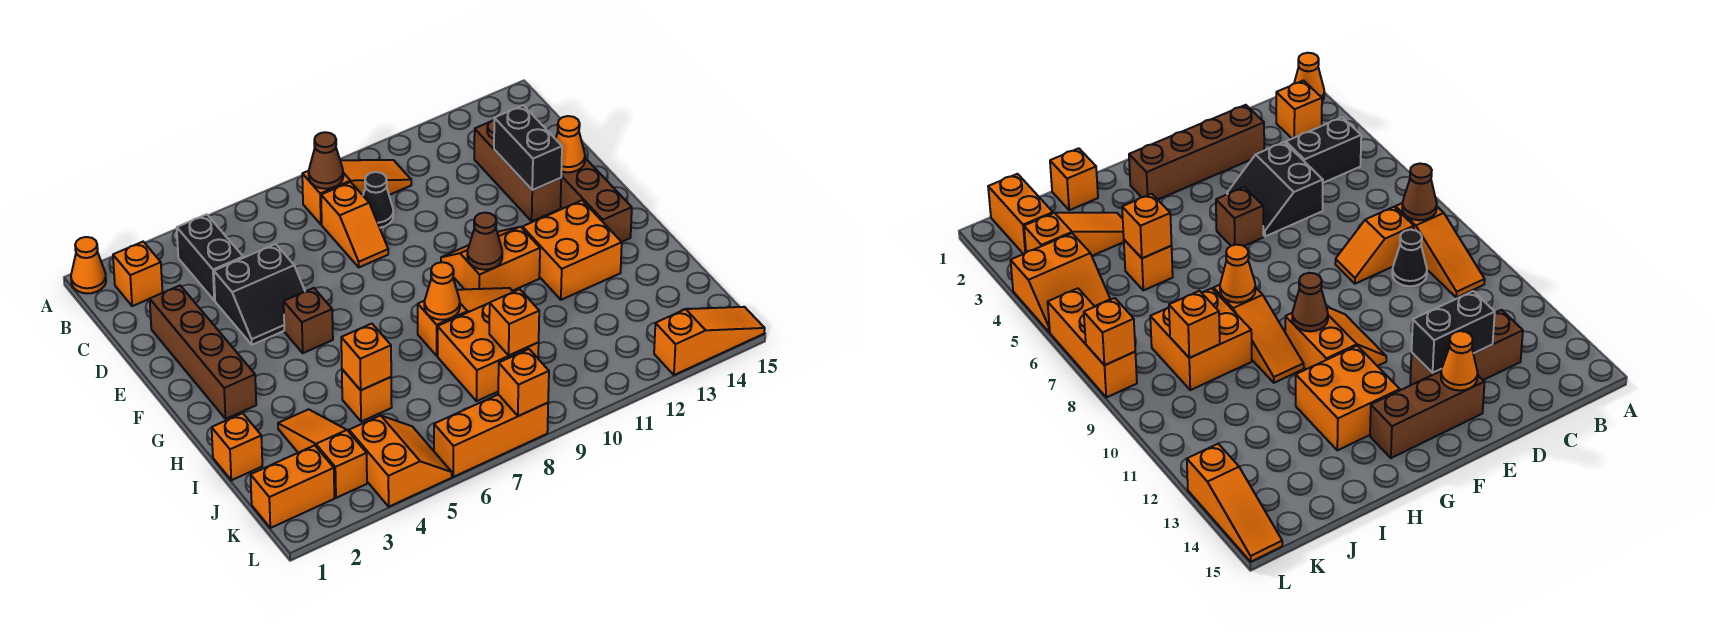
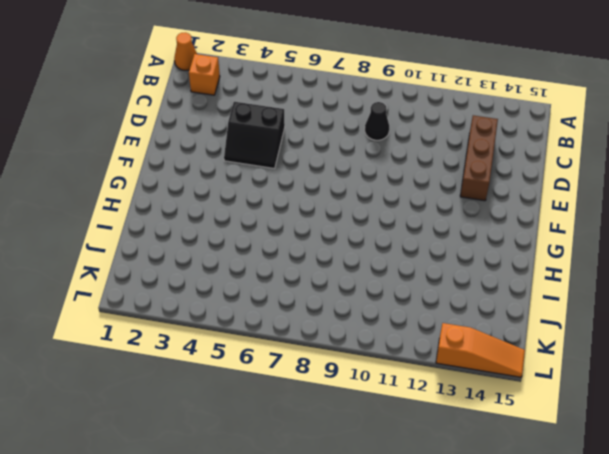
none -> black 1x2 brick [177,214,243,301]
none -> orange 1x3 slope [302,160,411,224]
none -> orange 1x2 slope [321,182,388,267]
none -> brown 1x4 brick [150,286,256,419]

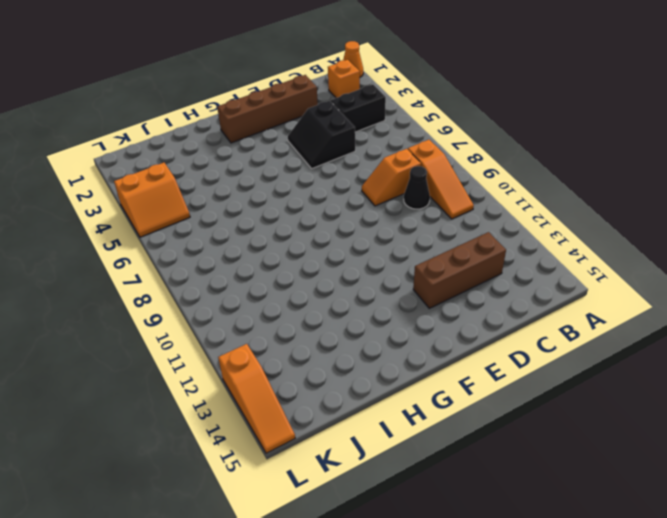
none -> brown 1x3 brick [561,158,632,242]
none -> brown 1x1 brick [284,288,333,353]
none -> orange 2x2 slope [441,227,540,291]
none -> orange 2x2 brick [522,200,622,300]

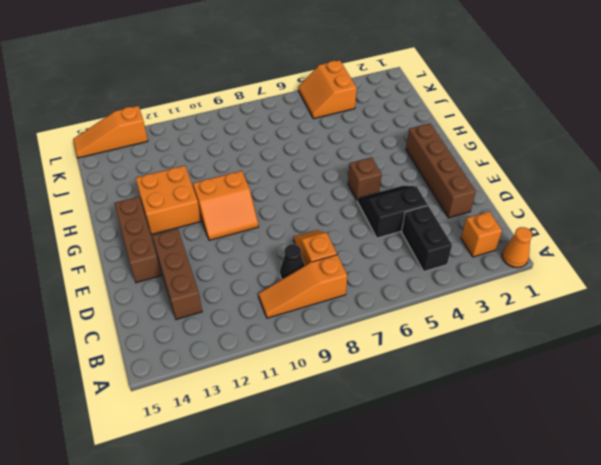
none -> orange 1x3 slope [418,288,513,356]
none -> orange 1x1 brick [212,413,262,480]
none -> orange 1x3 slope [278,409,367,498]
none -> orange 1x1 brick [342,369,392,422]

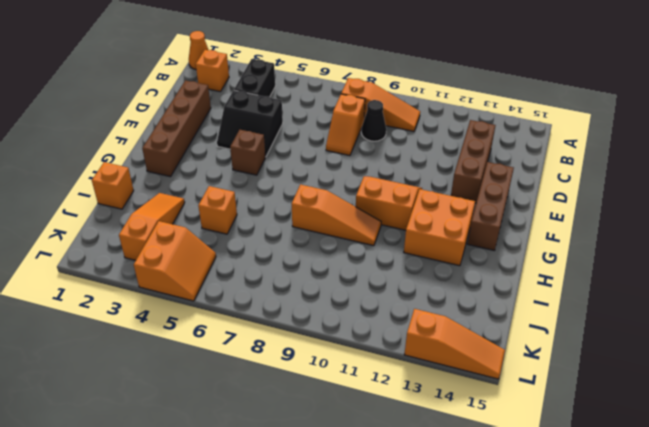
none -> orange 2x2 brick [438,303,539,401]
none -> orange 1x2 brick [251,445,334,528]
none -> orange 1x3 brick [434,394,548,477]
none -> brown 1x1 cone [309,132,343,189]

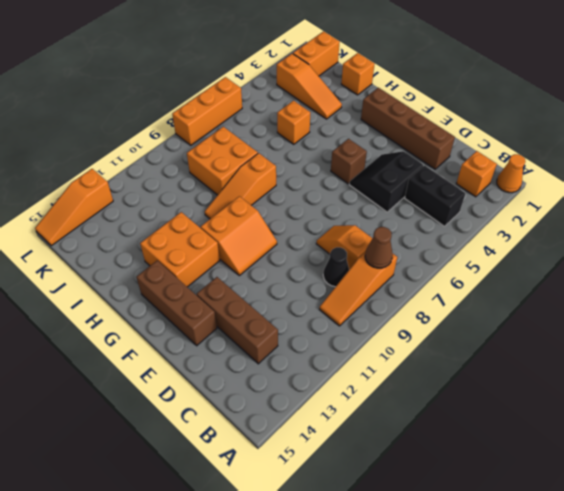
none -> orange 2x2 slope [349,416,452,507]
none -> black 1x2 brick [494,105,562,190]
none -> orange 1x1 cone [556,116,585,172]
none -> brown 1x1 cone [467,213,502,270]

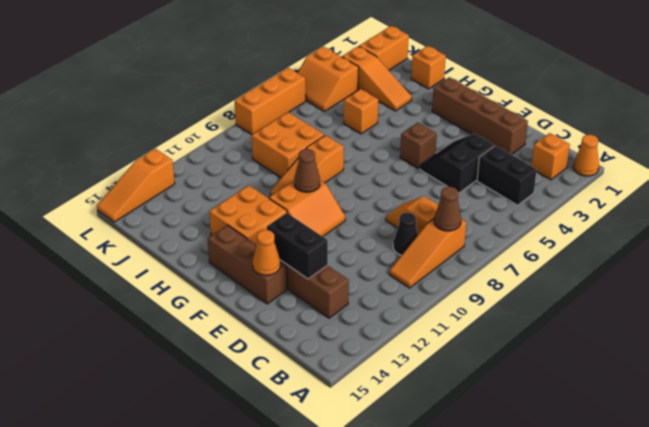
none -> orange 1x1 cone [424,262,460,320]
none -> orange 1x1 brick [341,324,391,390]
none -> orange 1x1 brick [489,289,539,355]
none -> orange 1x1 brick [498,349,549,416]

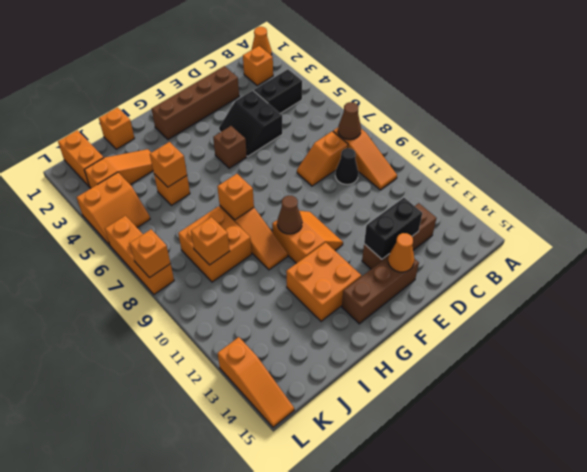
orange 1x1 brick [217,174,254,220] -> orange 1x1 cone [424,262,460,320]

